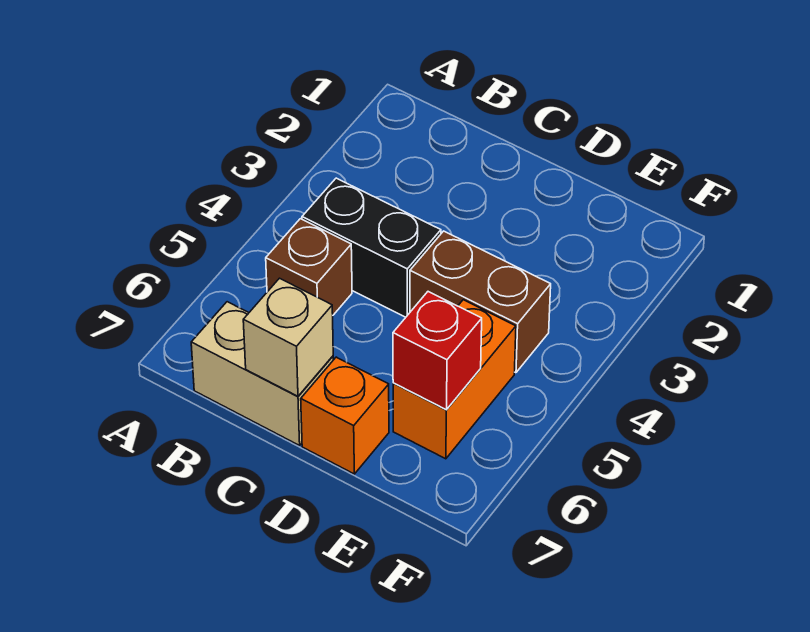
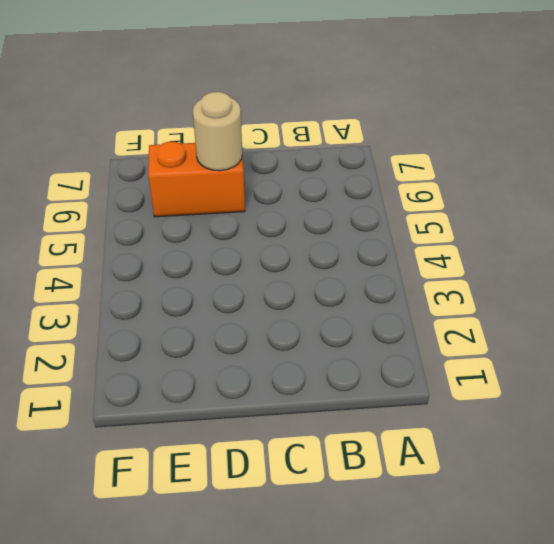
orange 1x2 brick [148,142,245,217] -> orange 1x2 brick turned to [393,300,516,459]
tan 1x1 round brick [193,92,242,171] -> none
none -> black 1x2 brick [302,178,441,317]
none -> brown 1x1 brick [266,219,352,315]

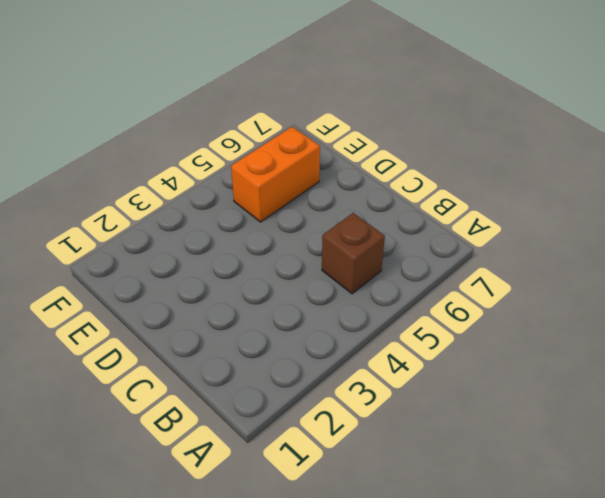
none -> black 1x2 brick [302,178,441,317]
none -> tan 1x2 brick [191,302,333,445]

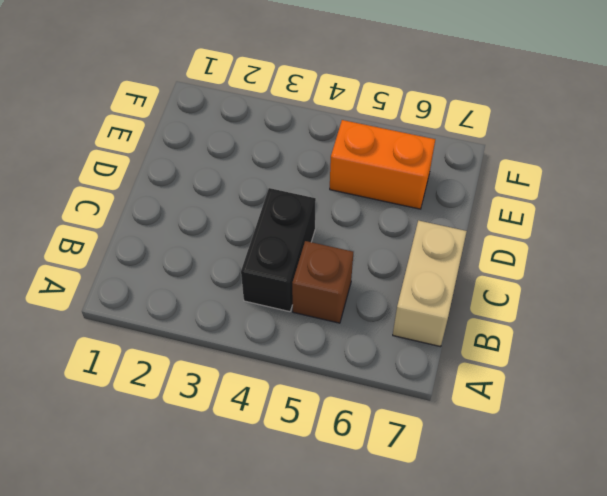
none -> brown 1x2 brick [410,231,551,373]
none -> orange 1x1 brick [301,357,389,474]

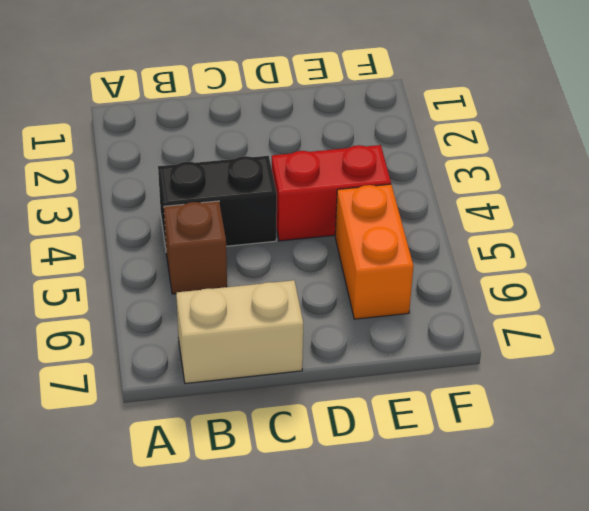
red 1x2 brick [272,145,391,241] -> brown 1x2 brick [410,231,551,373]
none -> orange 1x1 brick [301,357,389,474]
none -> tan 1x1 brick [243,278,333,396]

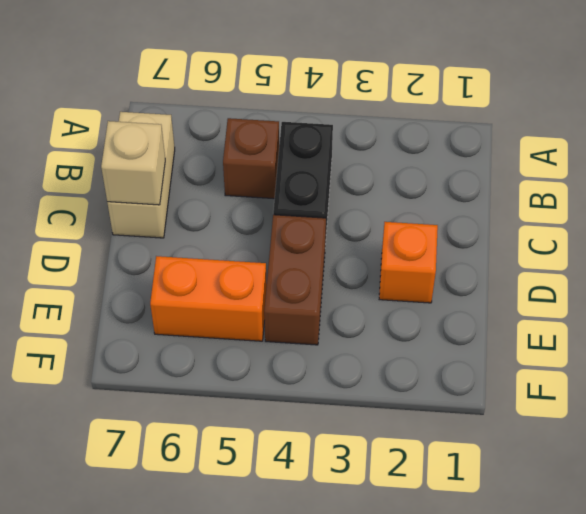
orange 1x1 brick [379,222,438,303] -> orange 1x1 brick moved to [301,357,389,474]
none -> red 1x1 brick [393,292,482,410]

